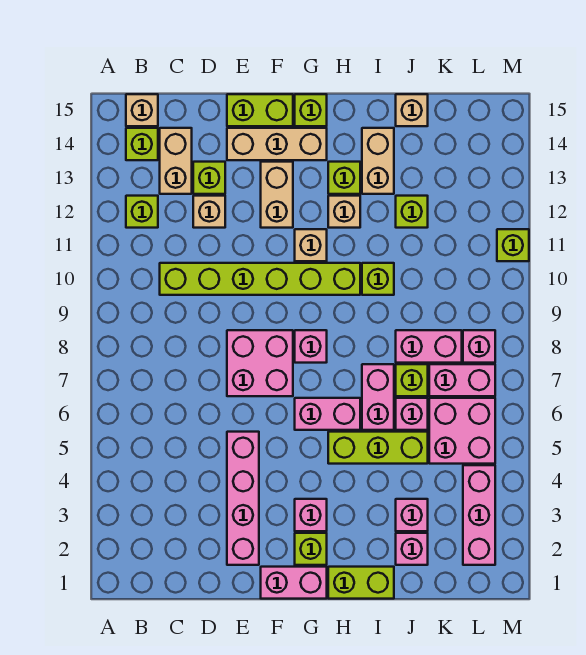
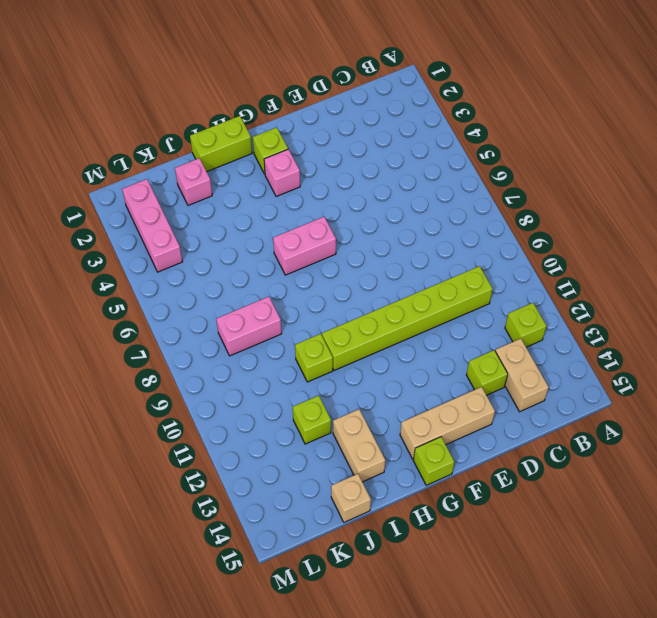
none -> lime 1x1 brick [126,128,158,160]
none -> tan 1x1 brick [126,94,158,126]
none -> tan 1x1 brick [193,196,225,228]
none -> pink 1x4 brick [227,432,259,565]

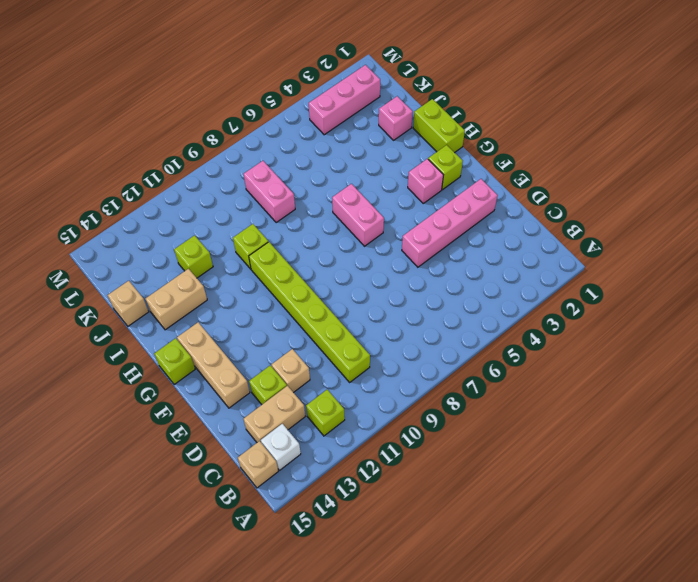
white 1x1 brick [261,424,301,470] -> lime 1x1 brick [126,128,158,160]
none -> pink 2x2 brick [227,330,293,396]
none -> lime 1x2 brick [227,94,293,126]
none -> pink 1x2 brick [261,567,327,599]
none -> tan 1x2 brick [261,162,293,228]

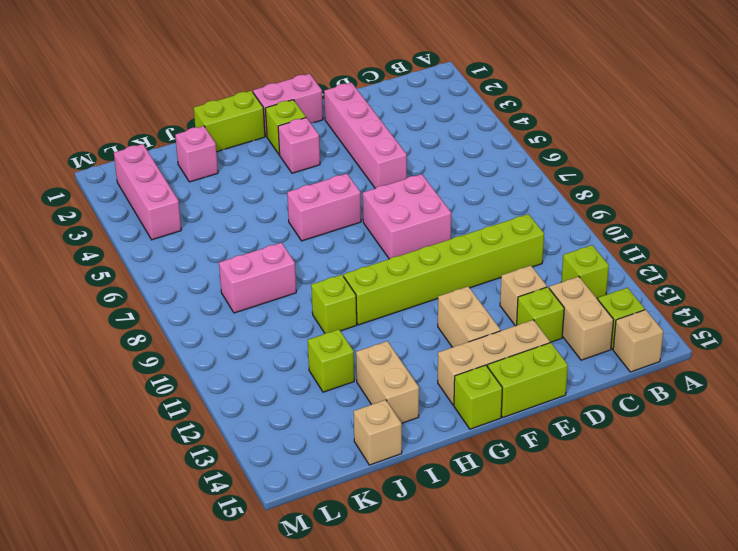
none -> pink 1x1 brick [295,330,327,363]
none -> tan 1x1 brick [295,229,327,261]
none -> lime 1x3 brick [328,432,428,464]
none -> tan 1x1 brick [328,196,360,228]

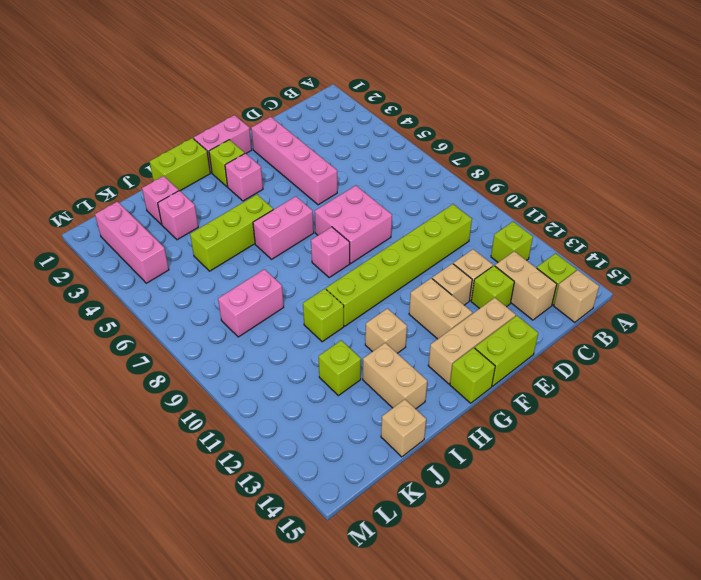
tan 1x1 brick [432,264,472,305] -> tan 1x1 brick moved to [295,229,327,261]
none -> lime 1x1 brick [328,162,360,194]
none -> pink 1x2 brick [362,364,394,430]
none -> pink 1x1 brick [396,398,428,430]
none -> lime 1x1 brick [396,364,428,396]

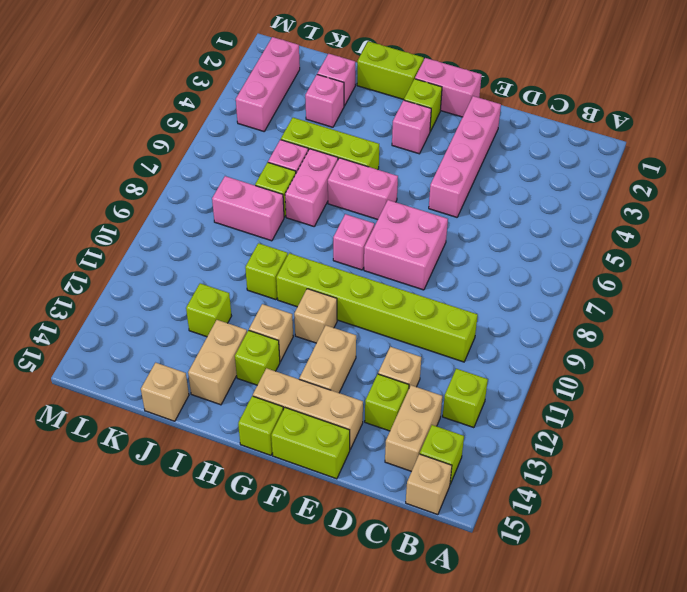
none -> pink 2x2 brick [429,398,495,464]
none -> pink 1x2 brick [429,364,495,396]
none -> pink 1x1 brick [463,330,495,363]
none -> lime 1x1 brick [497,229,529,261]

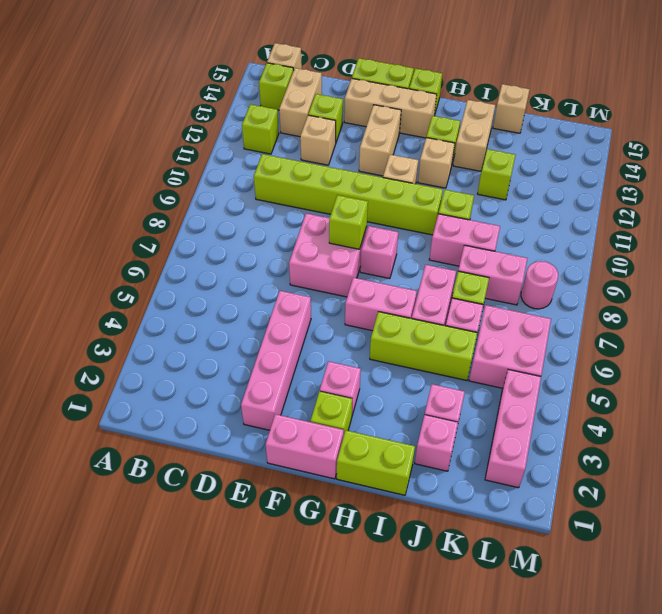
lime 1x1 brick [329,195,368,249] -> lime 1x1 brick moved to [497,229,529,261]
pink 1x2 brick [429,214,500,266] -> pink 1x2 brick moved to [429,364,495,396]
pink 1x1 round brick [521,261,558,309] -> pink 1x1 brick [463,330,495,363]

